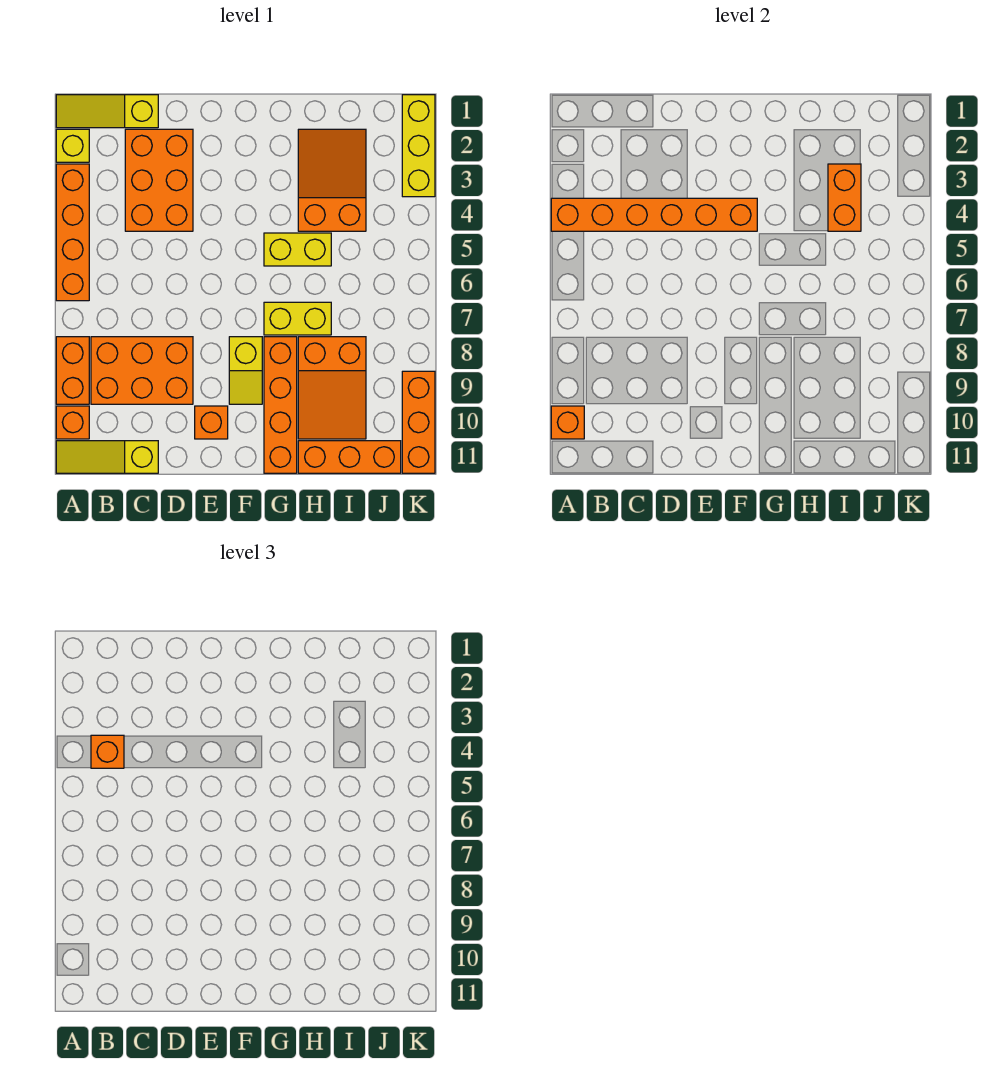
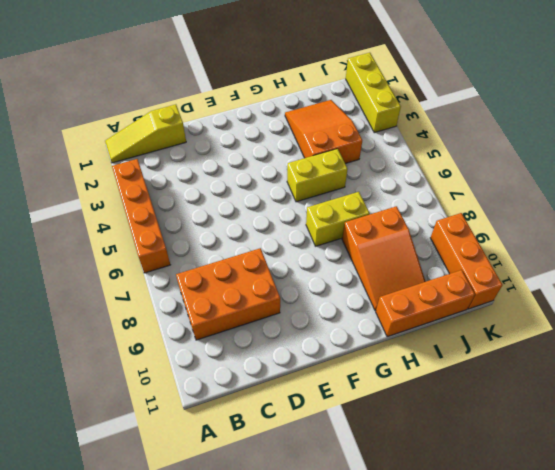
none -> yellow 1x1 brick [56,129,89,162]
none -> orange 1x2 brick [56,337,89,404]
none -> orange 1x1 brick [56,406,89,439]

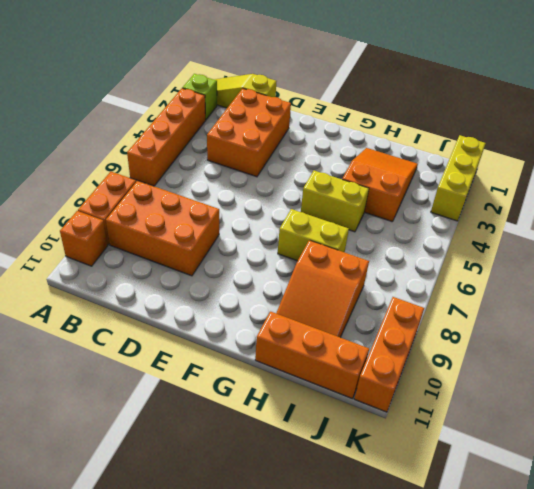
lime 1x1 brick [183,74,217,120] -> yellow 1x1 brick [56,129,89,162]
none -> yellow 1x3 slope [56,441,158,473]
none -> orange 1x1 brick [195,406,228,439]
none -> yellow 1x2 slope [229,337,262,404]

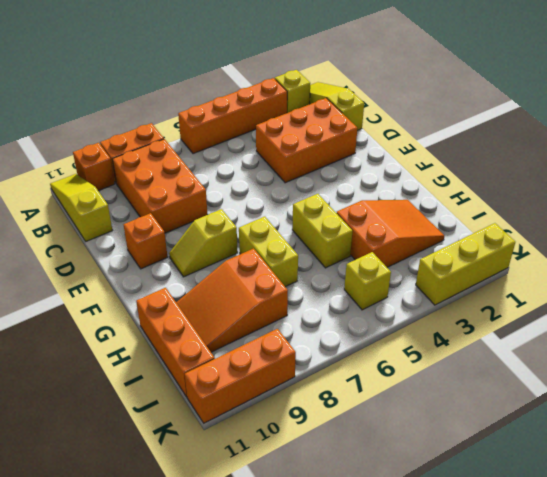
yellow 1x1 brick [344,252,391,310] -> none
none -> orange 1x4 brick [264,337,297,473]
none -> orange 1x6 brick [551,198,757,231]
none -> orange 1x1 brick [551,406,584,439]

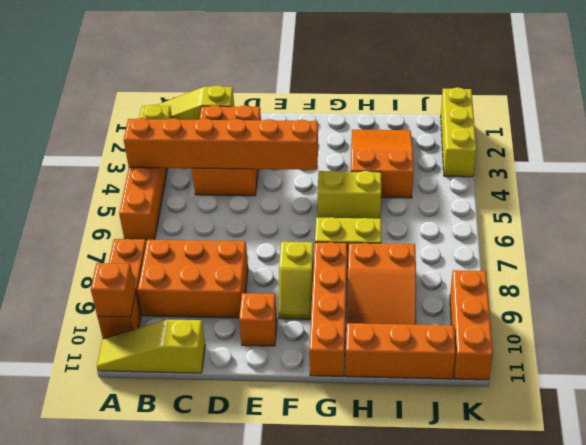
none -> orange 1x2 brick [828,164,861,231]
none -> orange 1x1 brick [91,735,124,768]

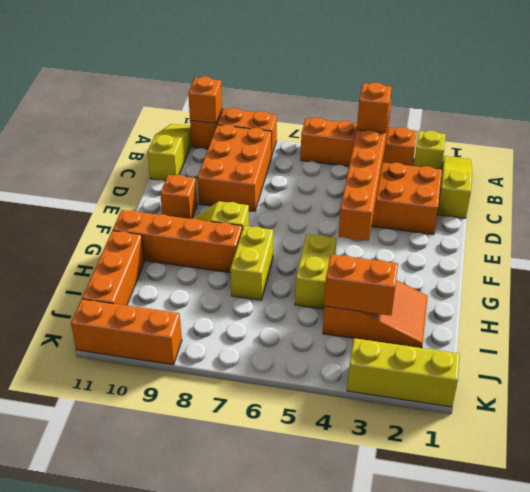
none -> orange 2x3 slope [298,337,366,439]

